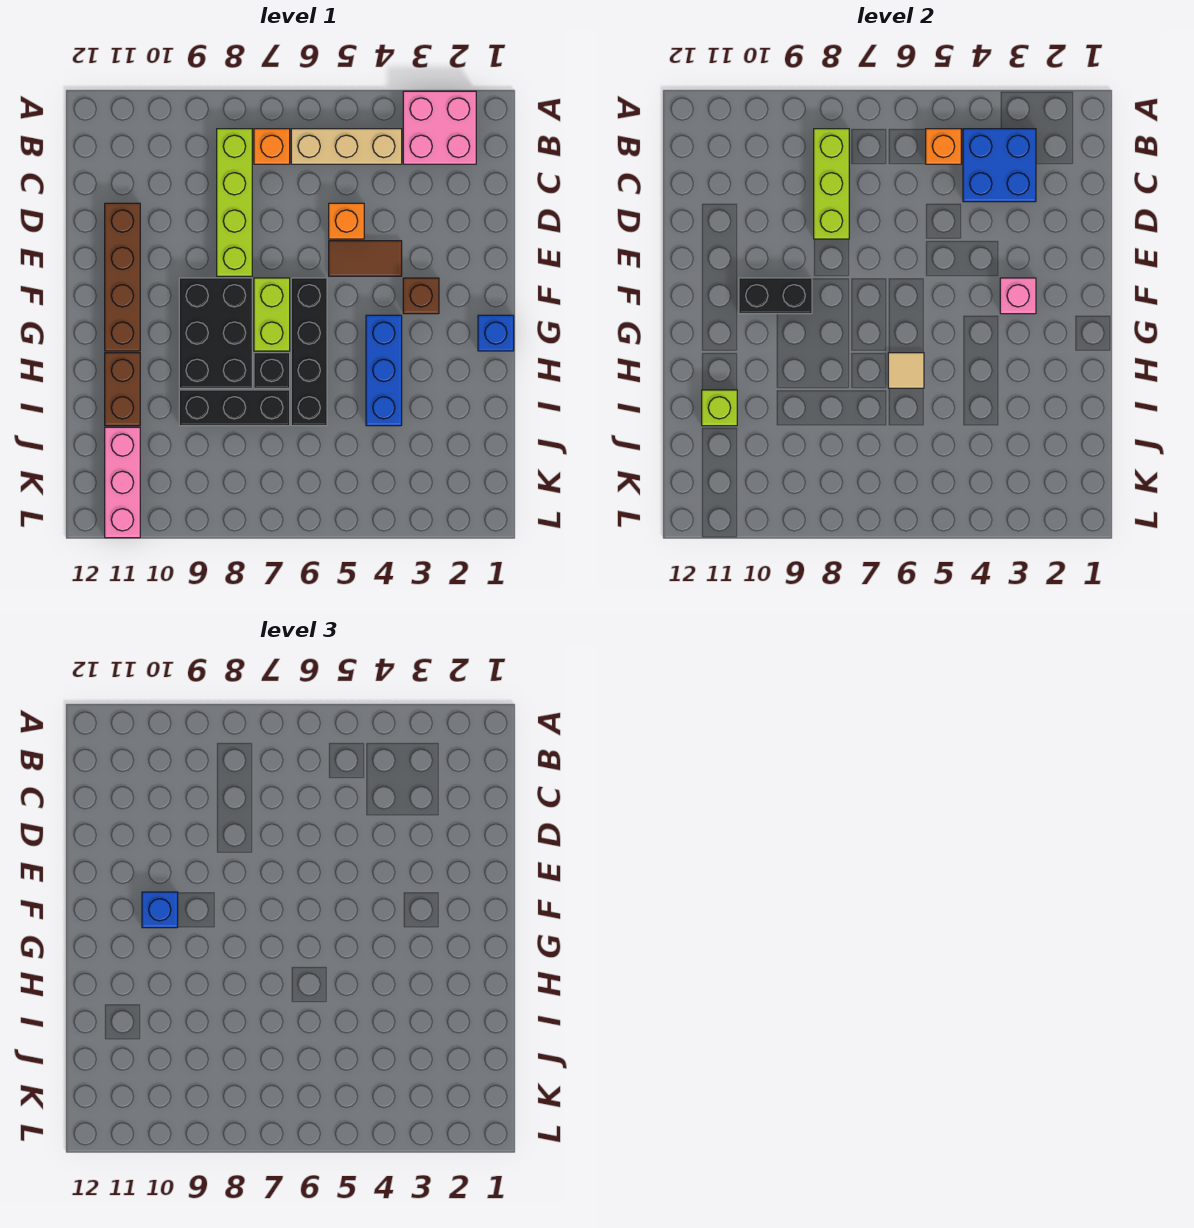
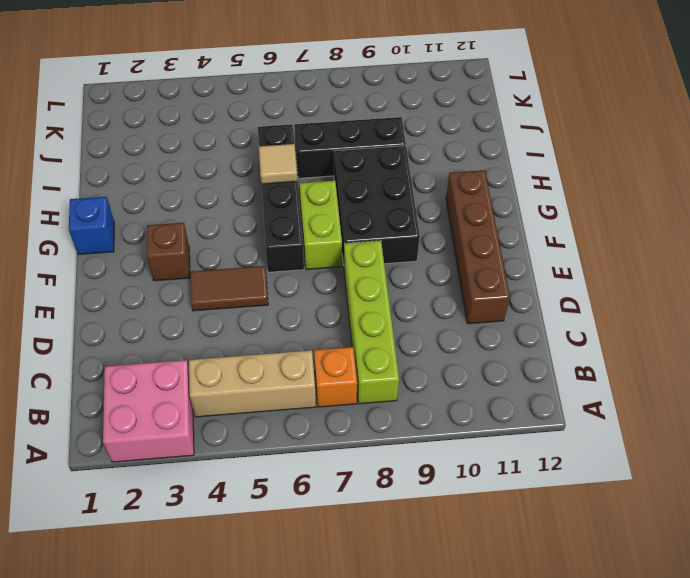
none -> orange 1x1 brick [329,203,364,239]
none -> blue 1x3 brick [366,315,402,426]
none -> black 1x1 brick [254,353,290,388]

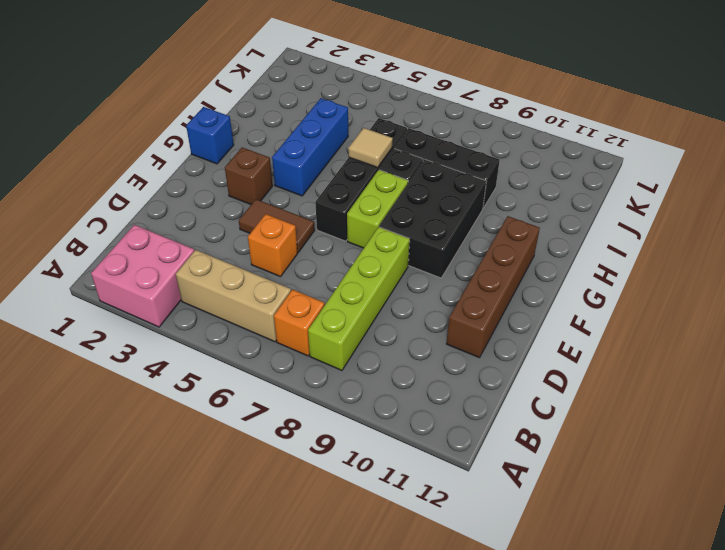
none -> brown 1x2 brick [105,353,140,426]
none -> pink 1x3 brick [105,427,140,538]
none -> blue 2x2 brick [963,129,1036,202]

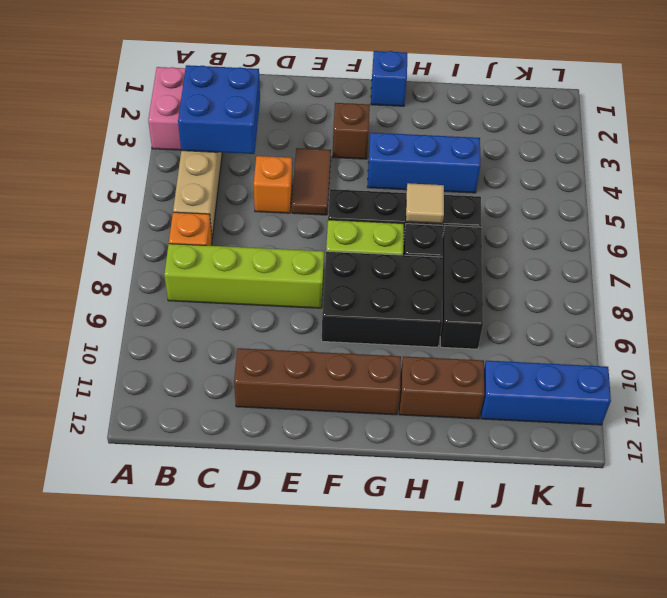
blue 1x3 brick [481,361,611,425] -> pink 1x3 brick [105,427,140,538]
none -> orange 1x1 brick [926,129,961,164]
none -> lime 1x3 brick [814,129,849,239]
none -> pink 1x1 brick [1000,278,1036,314]

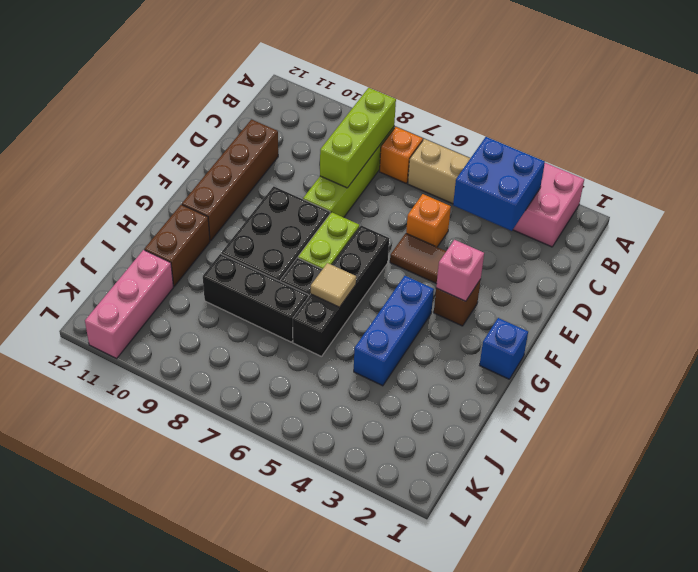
none -> orange 1x1 brick [926,129,961,164]
none -> black 1x2 brick [739,278,812,314]
none -> lime 1x1 brick [702,390,737,426]

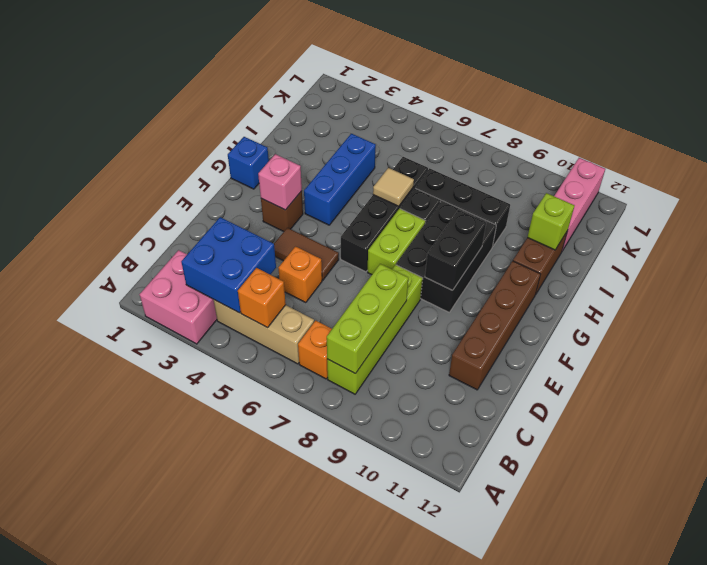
black 1x2 brick [425,210,486,290] -> black 1x2 brick turned to [739,278,812,314]
none -> blue 1x1 brick [142,892,178,928]

